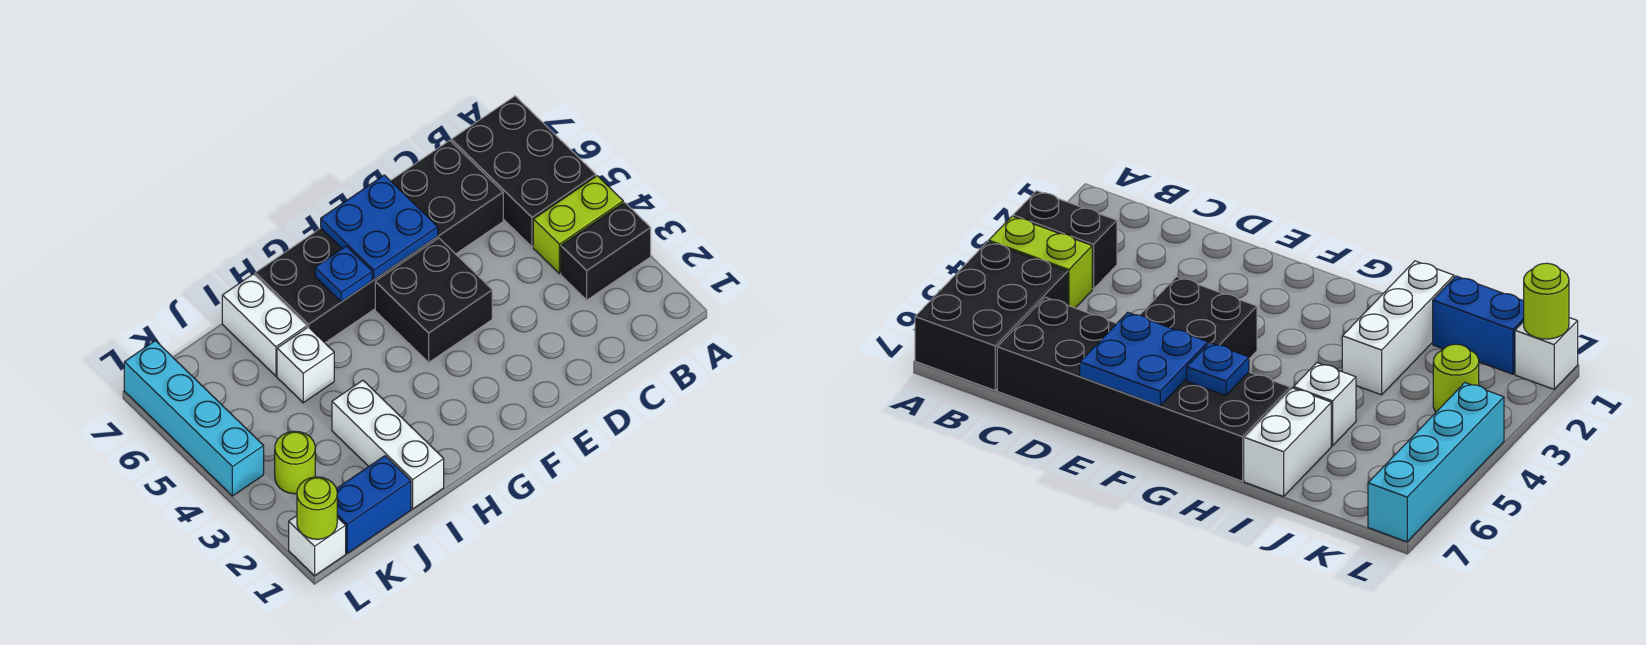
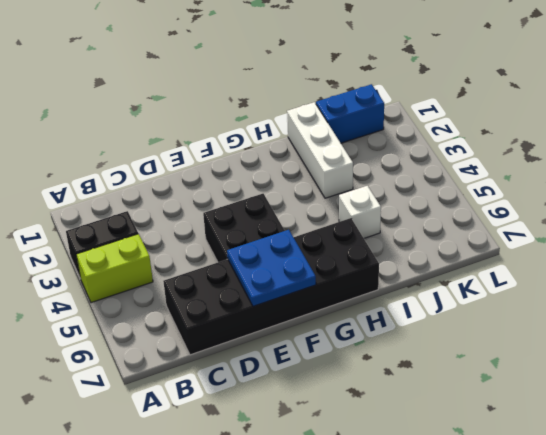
none -> black 2x3 brick [451,96,596,247]
none -> white 1x2 brick [222,274,307,376]
none -> lime 1x1 round brick [275,431,315,494]

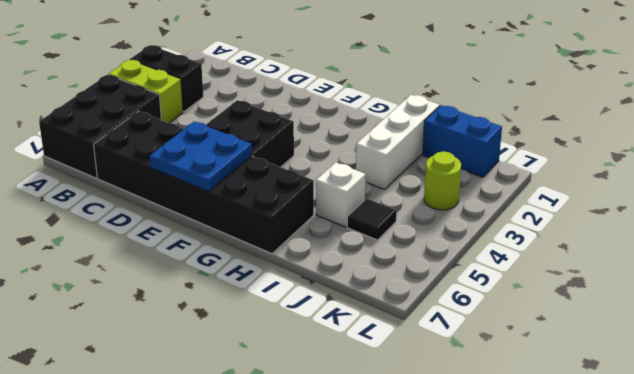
black 1x1 tile [347,198,397,240] -> none
none -> white 1x2 brick [222,274,307,376]
none -> white 1x1 brick [289,516,346,576]
none -> cyan 1x4 brick [124,341,264,496]

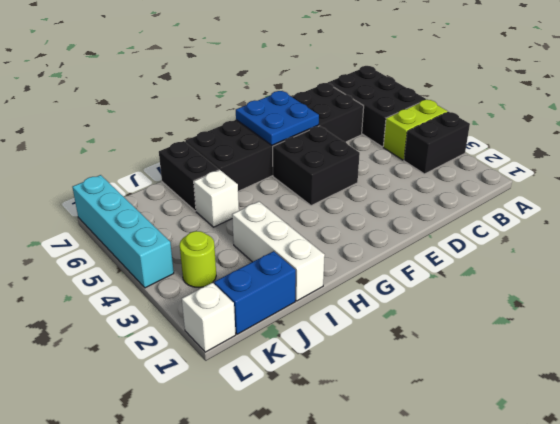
black 1x2 brick [159,141,219,211] -> white 1x2 brick [222,274,307,376]
none -> blue 1x1 plate [315,246,372,302]
none -> lime 1x1 round brick [297,477,337,539]

